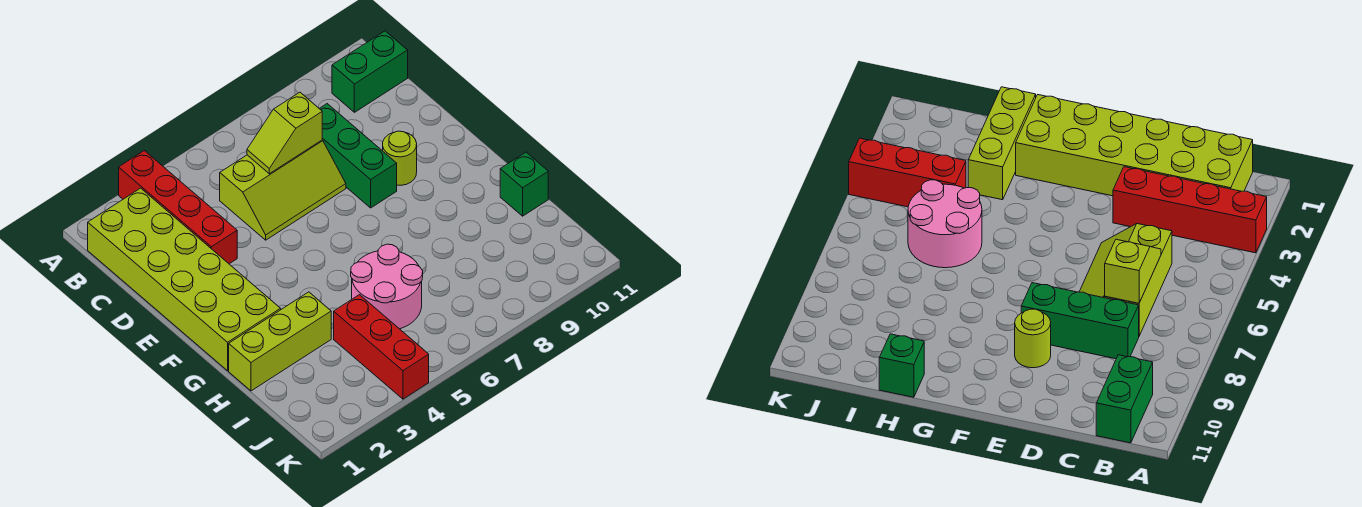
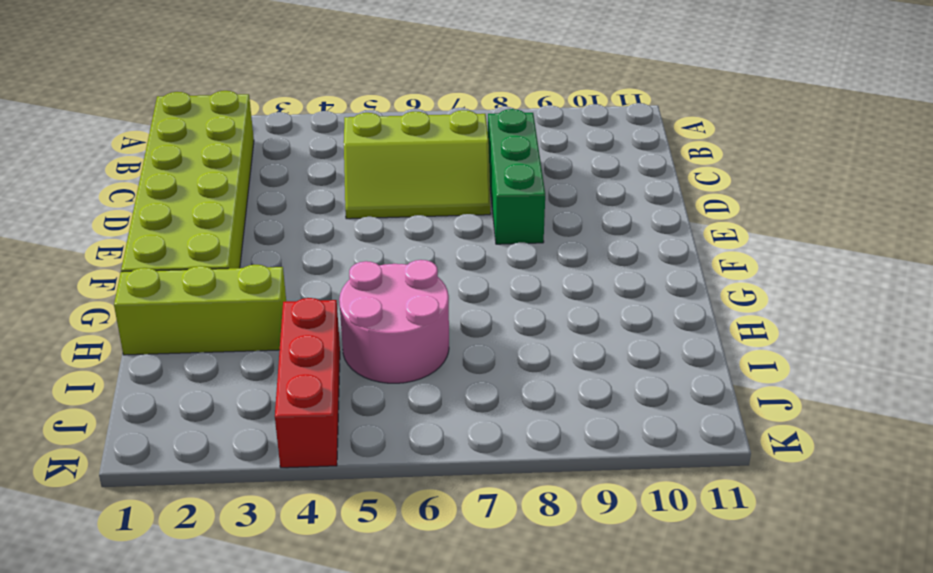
none -> red 1x4 brick [119,151,237,264]
none -> green 1x2 brick [332,31,408,112]

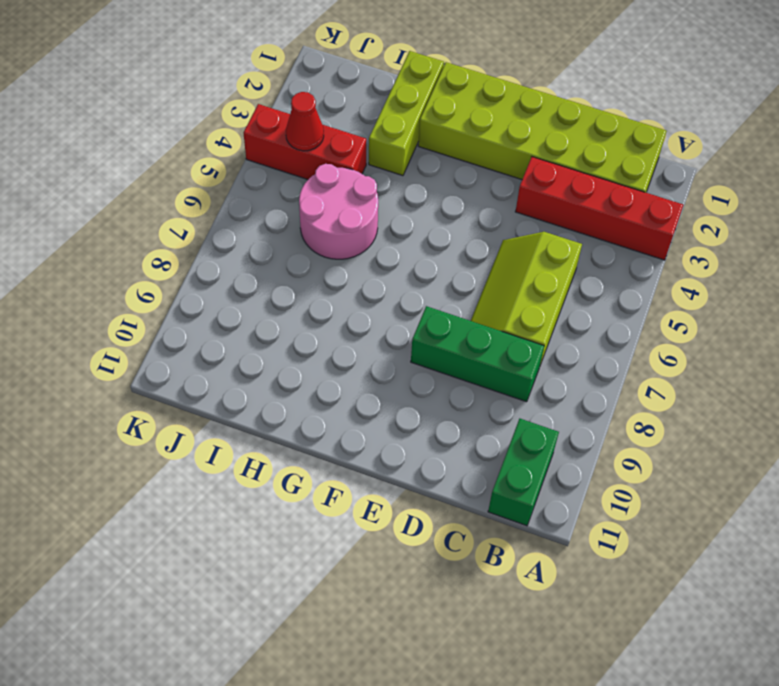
red 1x1 cone [286,92,324,151] -> none
none -> lime 1x1 round brick [383,131,417,185]
none -> green 1x1 brick [500,152,548,216]

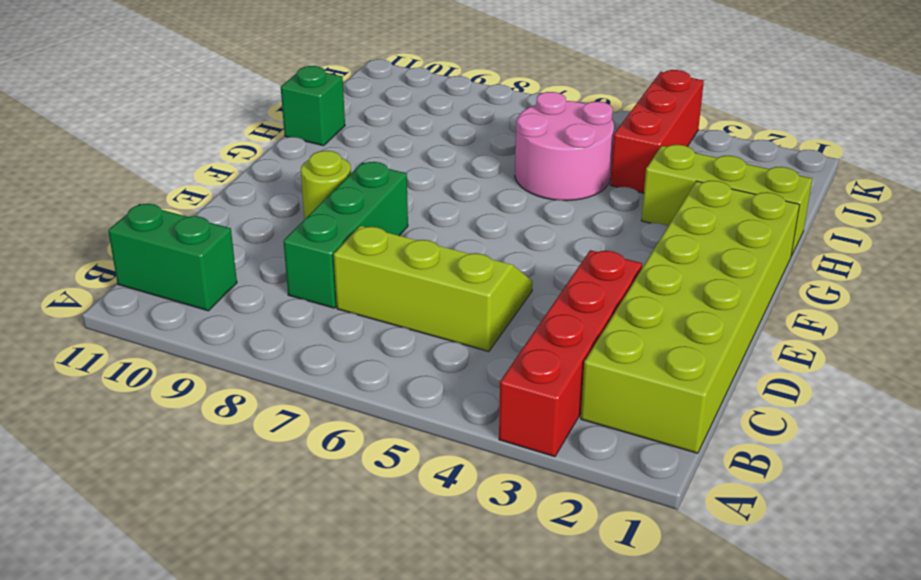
none -> lime 1x2 slope [247,92,322,174]

